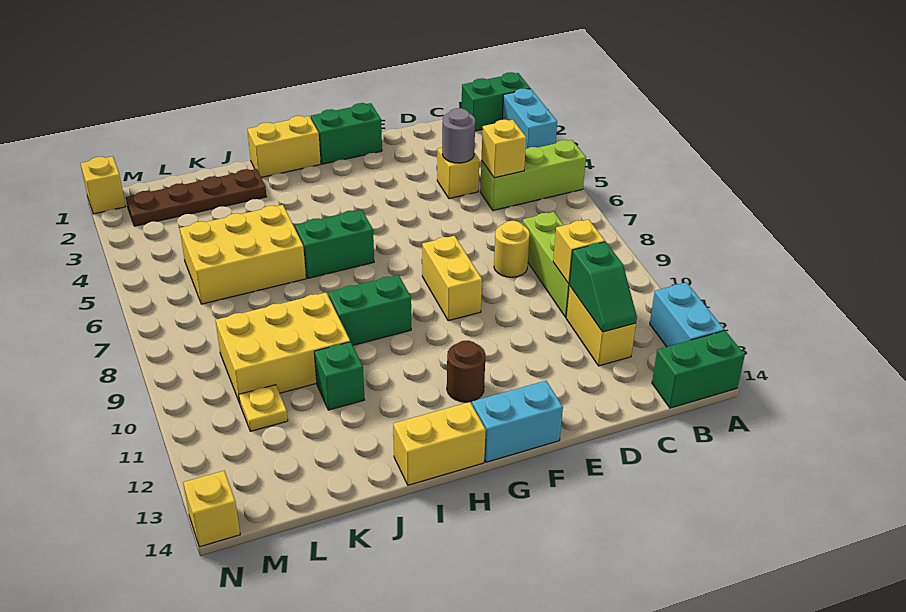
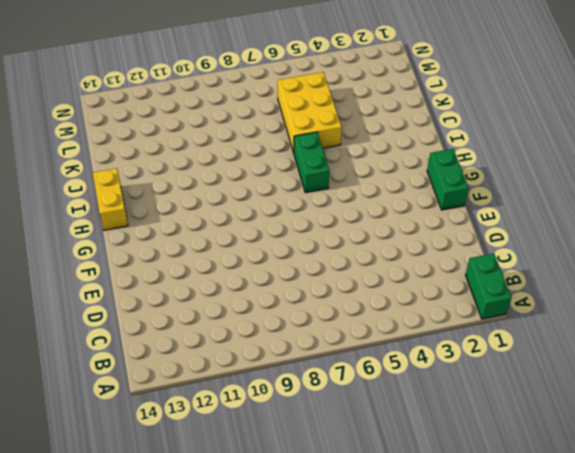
none -> cyan 1x2 brick [502,89,557,149]
none -> lime 1x3 brick [480,140,586,211]
none -> cyan 1x2 brick [650,282,724,347]

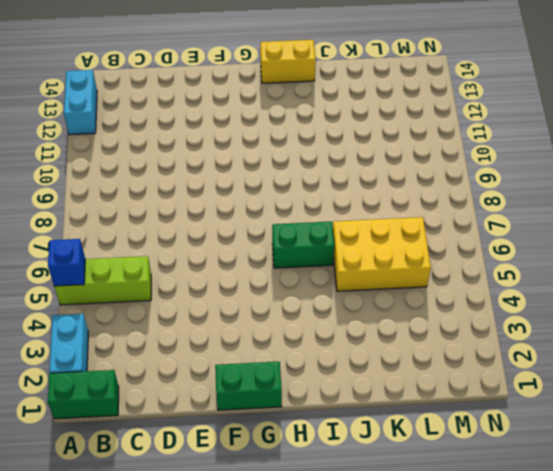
blue 1x1 brick [48,239,85,286] -> none
none -> green 1x2 brick [652,331,745,408]
none -> lime 1x3 brick [523,212,570,317]
none -> yellow 1x2 brick [566,286,636,366]

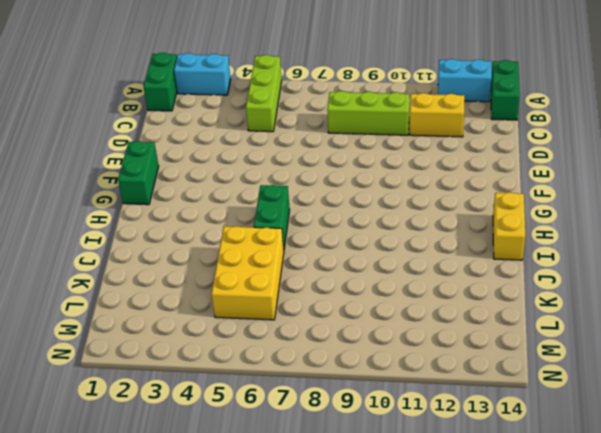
none -> yellow 1x1 brick [437,148,479,199]
none -> yellow 1x1 round brick [494,221,530,277]
none -> yellow 1x2 brick [422,236,482,321]

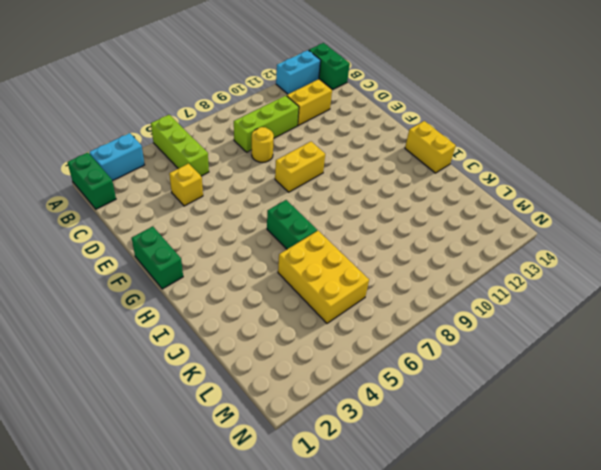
none -> cyan 1x2 brick [472,381,563,462]
none -> brown 1x1 round brick [447,341,486,402]
none -> yellow 1x2 brick [247,116,321,177]

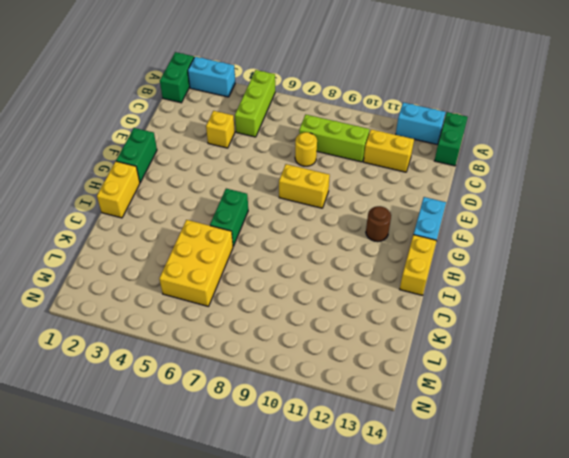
none -> green 1x2 brick [328,275,411,345]
none -> brown 1x4 plate [126,169,266,226]
none -> yellow 2x3 brick [216,293,350,403]

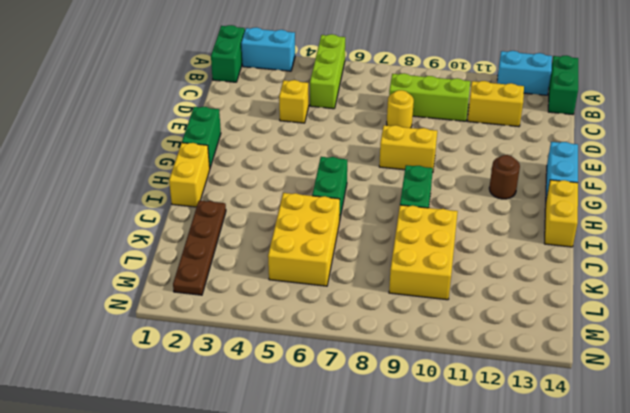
none -> green 1x1 brick [314,342,364,410]
none -> yellow 1x1 plate [239,385,288,431]
none -> yellow 1x1 brick [80,156,126,214]

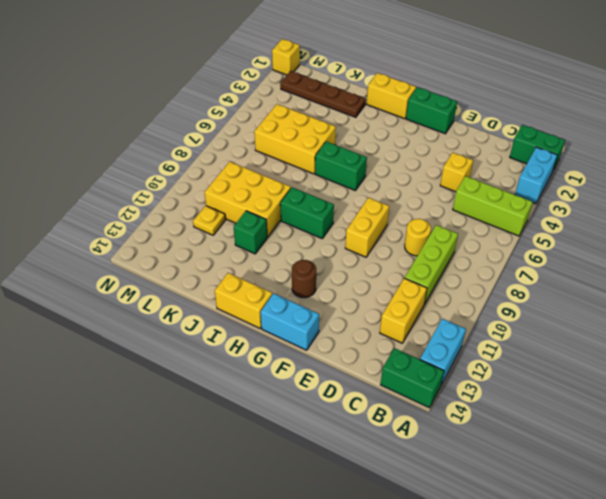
none -> yellow 1x1 brick [183,471,240,547]
none -> yellow 1x1 brick [482,120,526,178]
none -> yellow 1x1 brick [553,219,605,284]

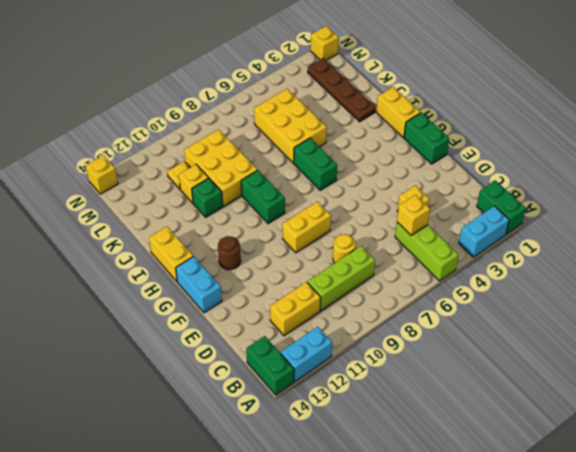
yellow 1x1 brick [179,164,208,203] -> yellow 1x1 brick moved to [553,219,605,284]
none -> green 1x2 slope [569,242,637,332]
none -> grey 1x1 round brick [442,108,475,163]

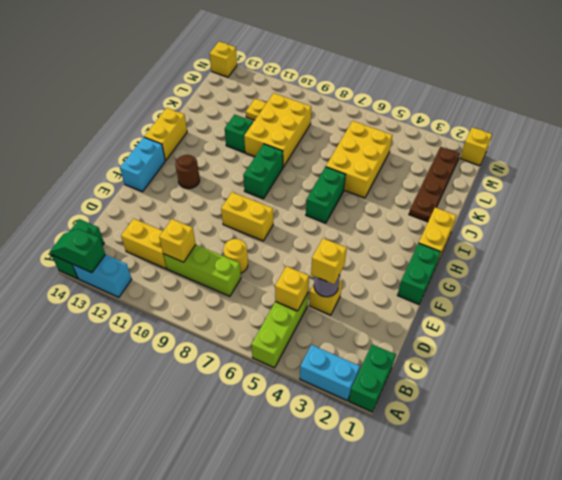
green 1x2 slope [50,229,105,273] -> green 1x2 slope moved to [569,242,637,332]
yellow 1x1 brick [311,238,347,284] -> none

